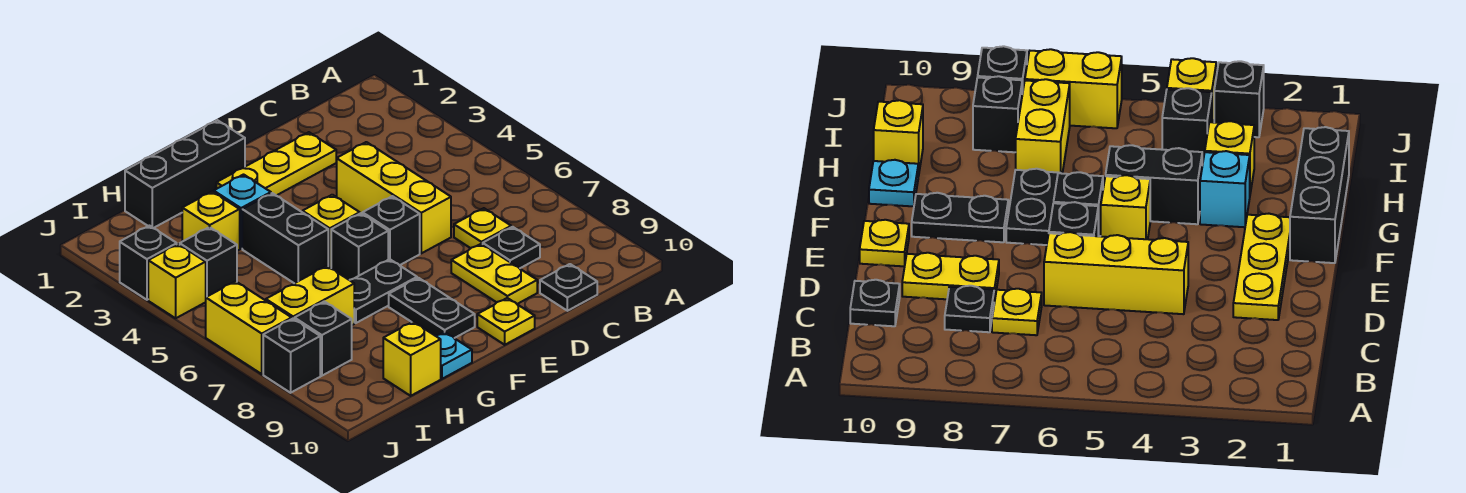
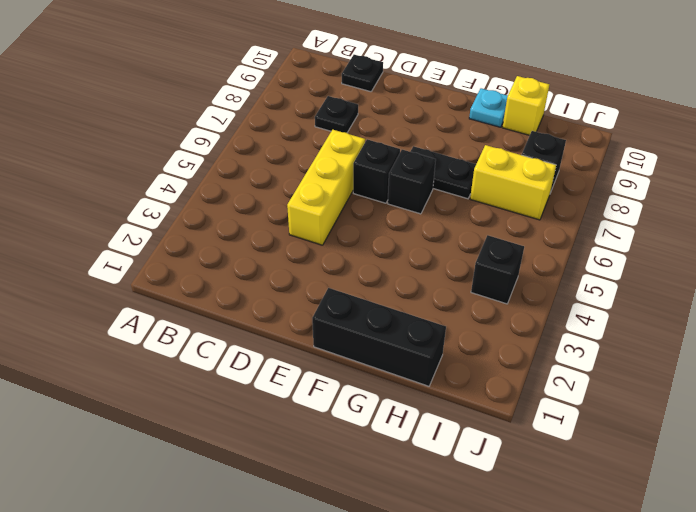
none -> yellow 1x1 plate [454,208,511,248]
none -> yellow 1x3 plate [216,132,336,196]
none -> yellow 1x2 plate [451,244,537,304]

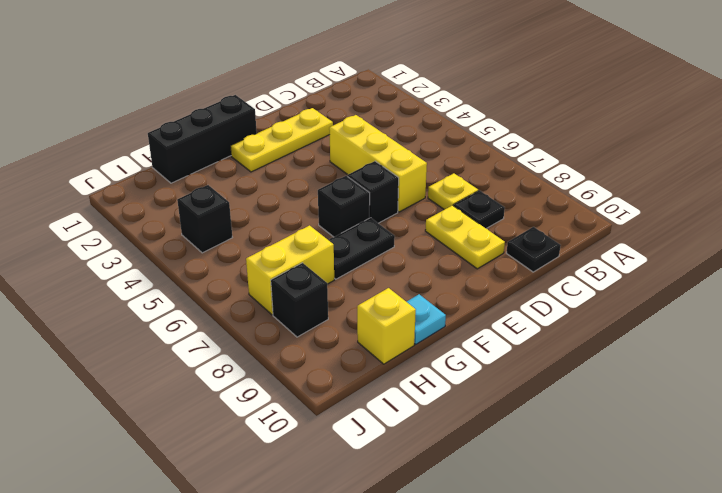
none -> yellow 1x1 plate [477,298,535,345]
none -> yellow 1x1 brick [302,195,360,268]
none -> black 1x2 plate [389,278,475,338]

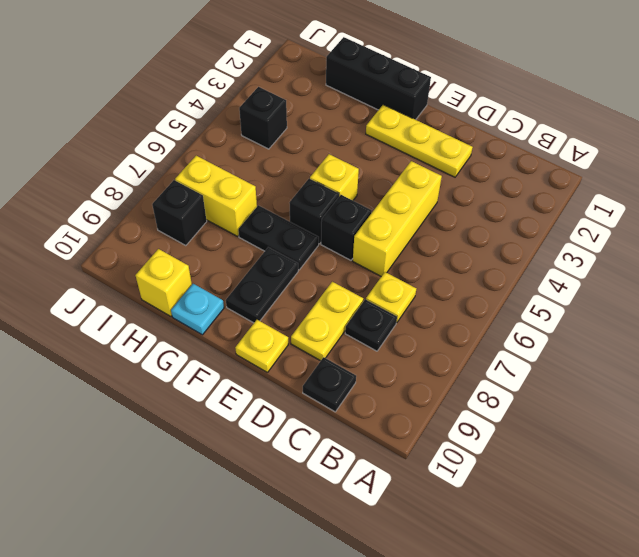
none -> cyan 1x1 brick [214,175,271,249]
none -> black 1x2 brick [242,193,328,283]
none -> yellow 1x1 brick [182,192,240,251]

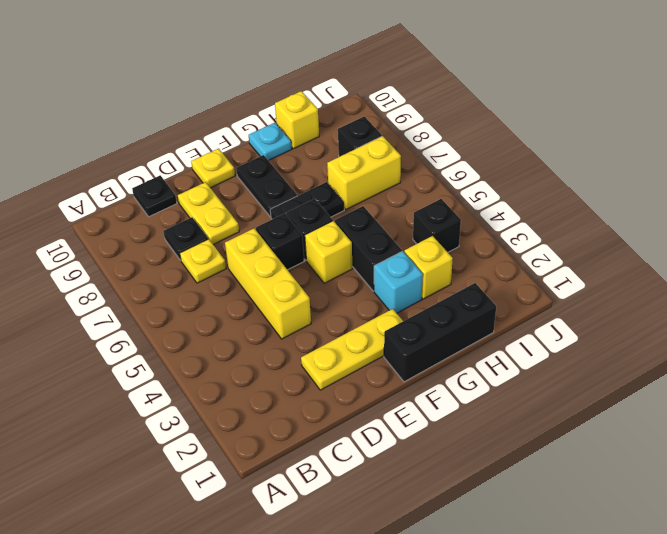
none -> black 1x1 brick [120,226,177,300]
none -> yellow 1x1 brick [148,244,206,318]
none -> yellow 1x2 brick [206,281,292,374]

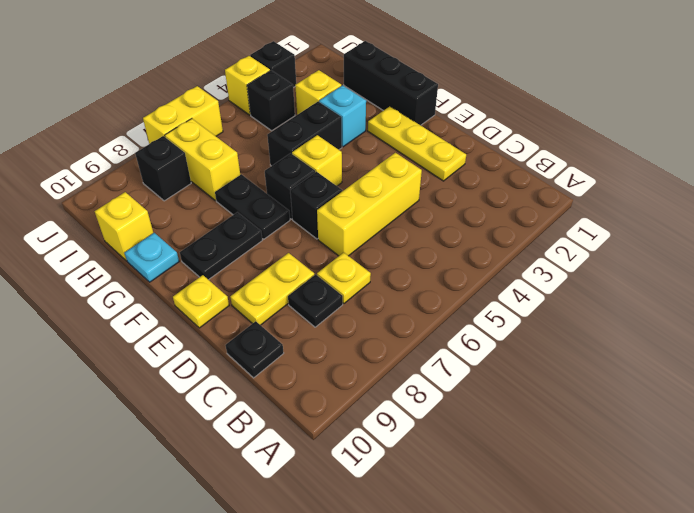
none -> black 1x1 brick [263,319,320,393]

